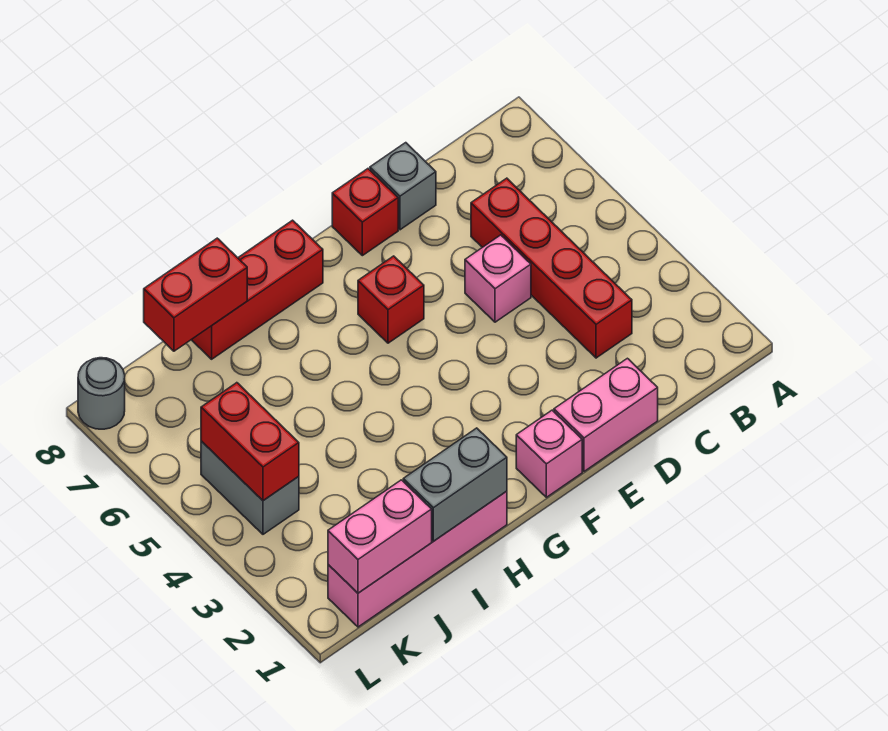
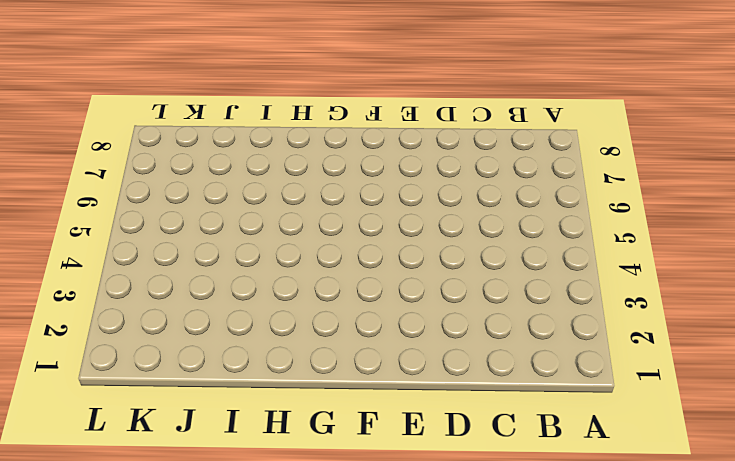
none -> red 1x4 brick [471,178,632,358]
none -> pink 1x2 brick [554,358,658,471]
none -> pink 1x1 brick [465,235,531,322]

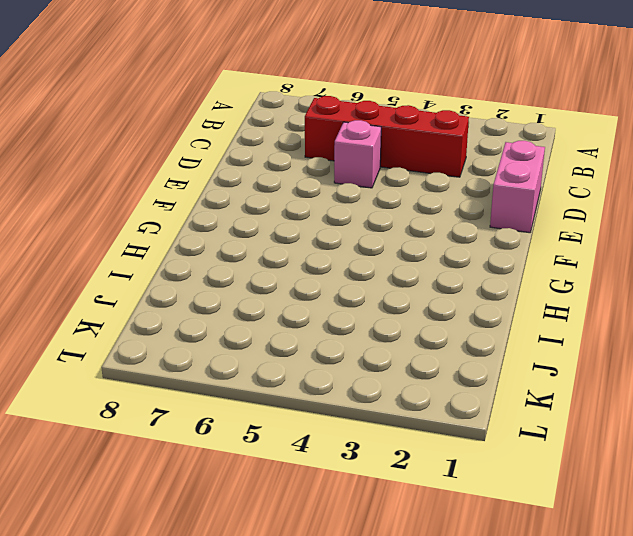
none -> grey 1x1 brick [370,143,436,230]
none -> red 1x1 brick [332,169,398,256]
none -> pink 1x1 brick [516,410,582,497]

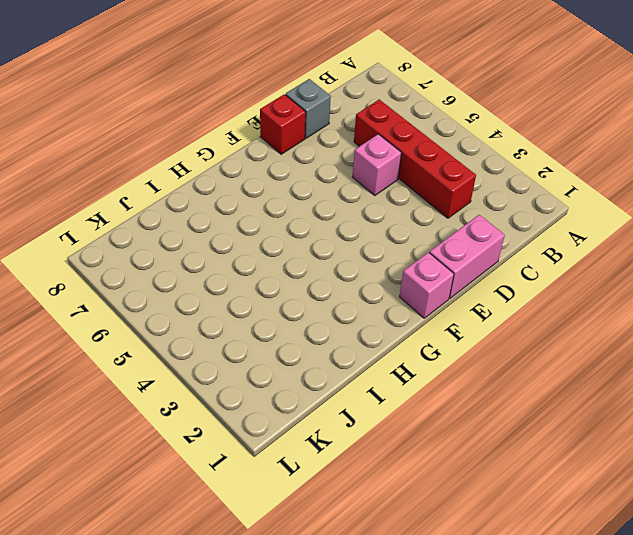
none -> red 1x1 brick [358,256,424,343]
none -> red 1x3 brick [191,220,323,359]
none -> pink 1x4 brick [328,491,507,627]

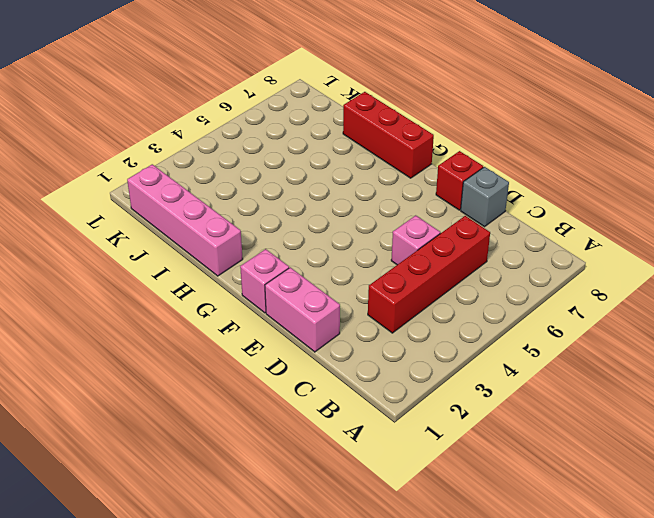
none -> red 1x1 brick [358,256,424,343]
none -> grey 1x2 brick [201,441,299,534]
none -> grey 1x1 round brick [78,358,125,429]

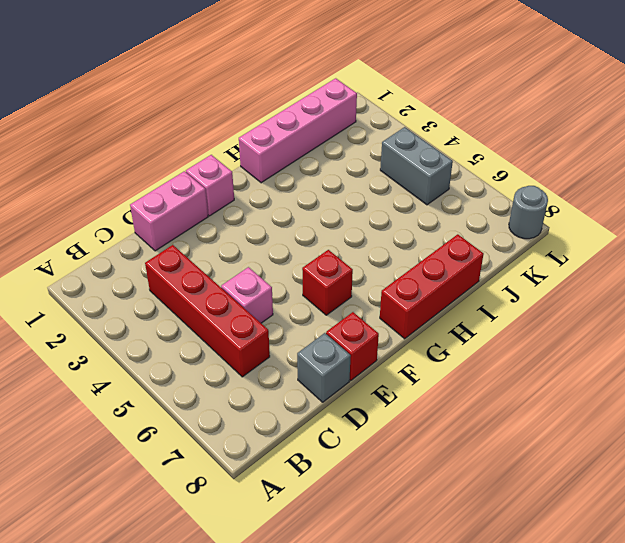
none -> grey 1x2 brick [403,428,507,541]
none -> red 1x2 brick [144,238,247,351]
none -> pink 1x2 brick [328,480,432,593]

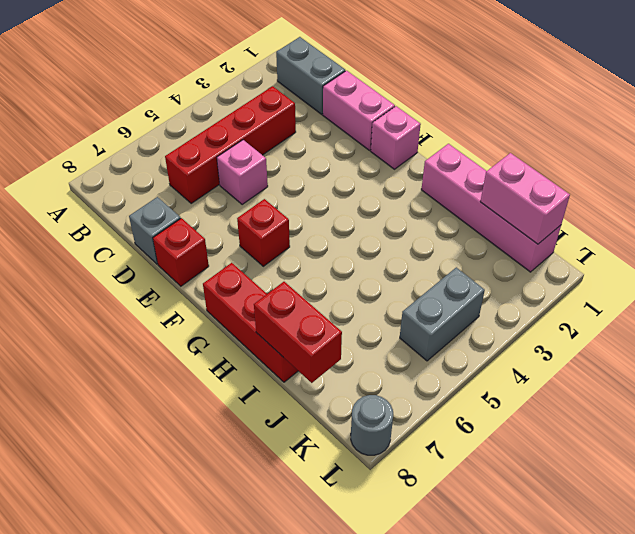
grey 1x2 brick [276,37,345,114] -> grey 1x2 brick moved to [403,428,507,541]
none -> red 1x2 brick [201,383,299,501]

